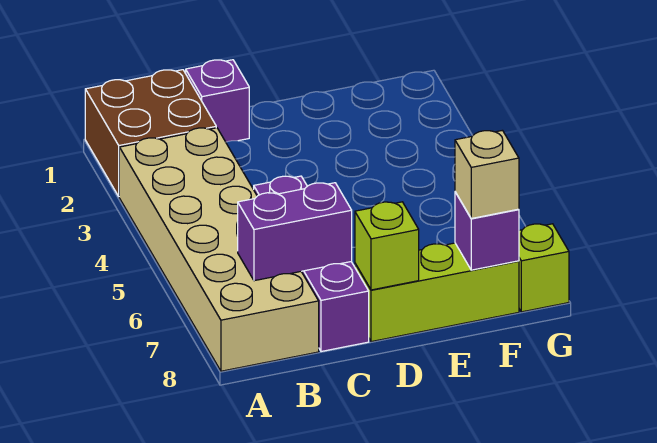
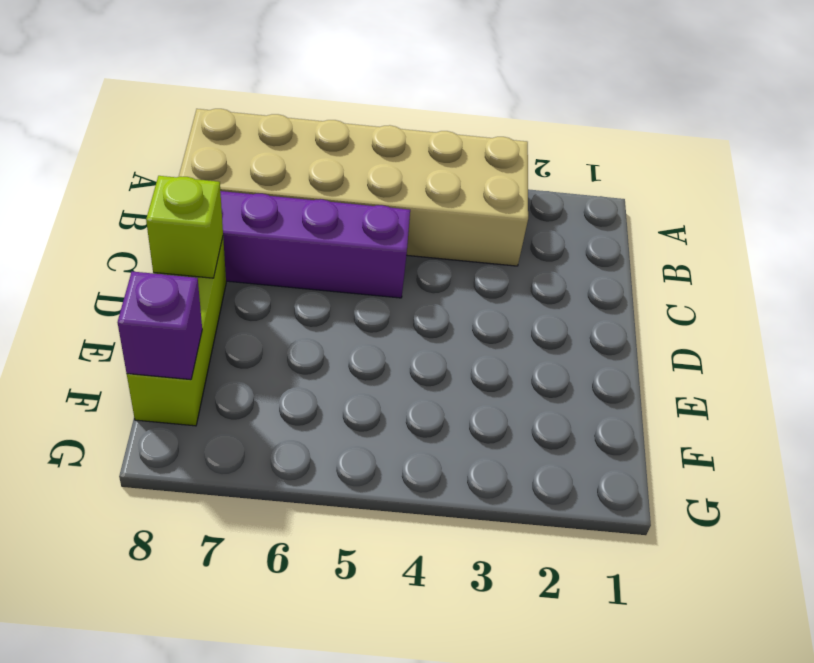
none -> brown 2x2 brick [85,70,216,196]
none -> purple 1x1 brick [186,60,249,142]

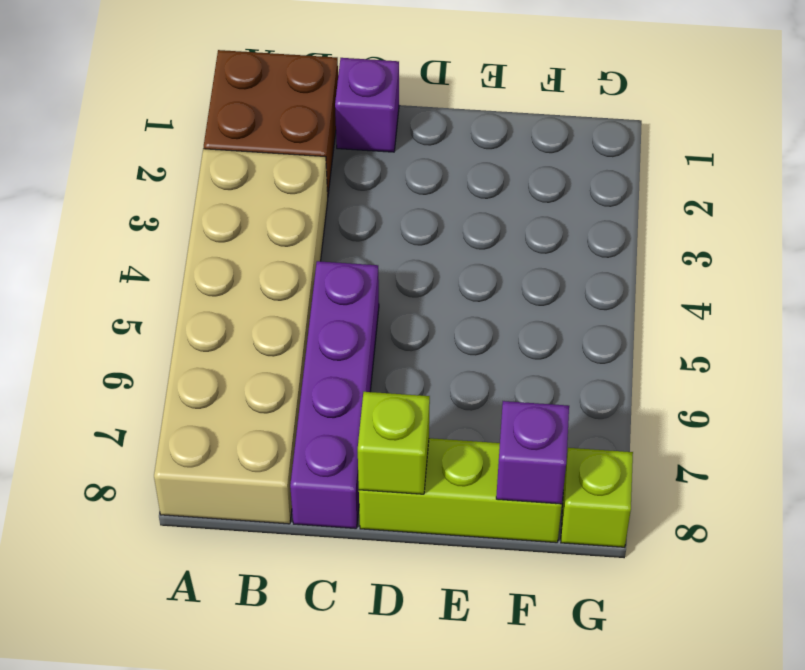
none -> purple 1x2 brick [238,183,352,281]
none -> tan 1x1 brick [455,130,519,218]

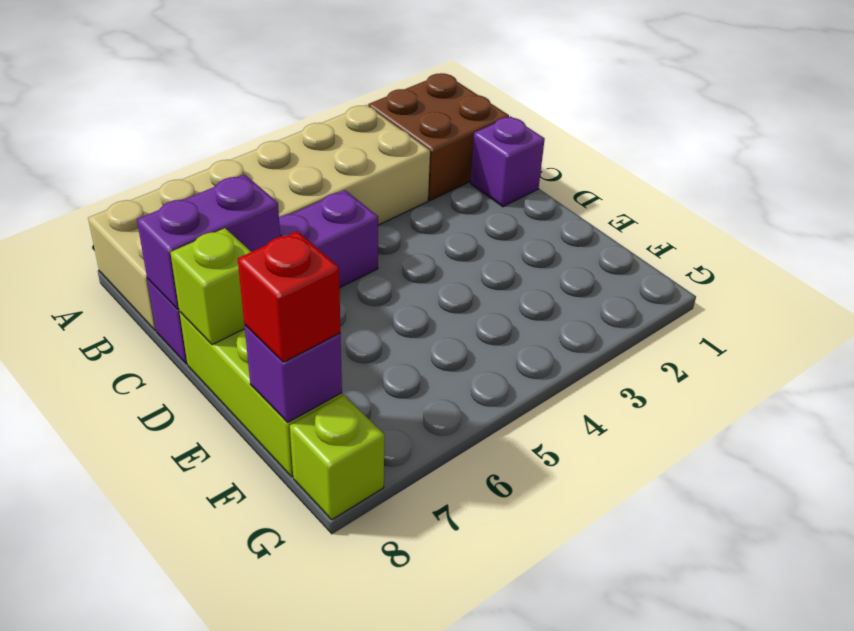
purple 1x2 brick [137,174,280,309] -> purple 1x2 brick turned to [238,183,352,281]
red 1x1 brick [238,231,341,362] -> tan 1x1 brick [455,130,519,218]

